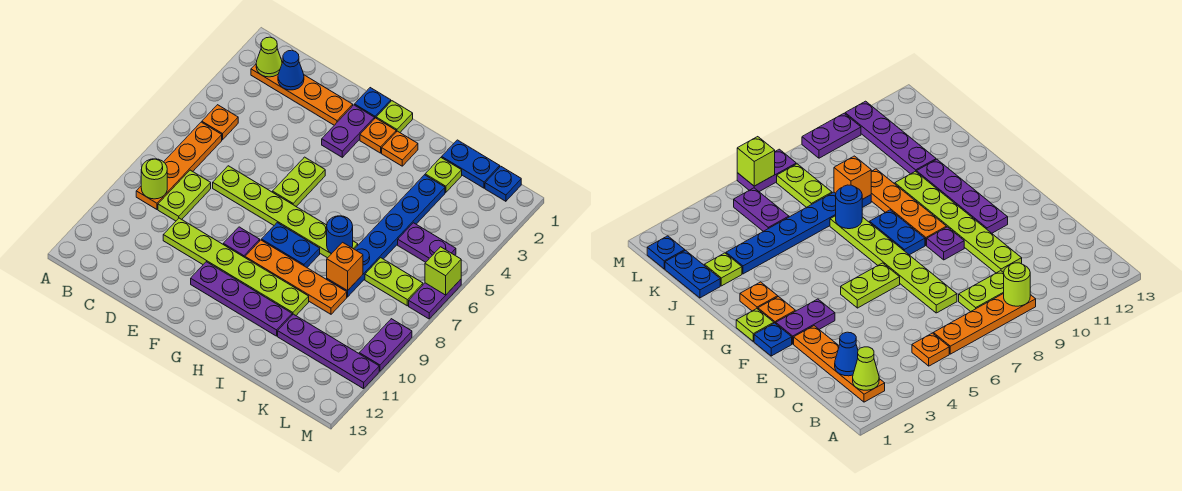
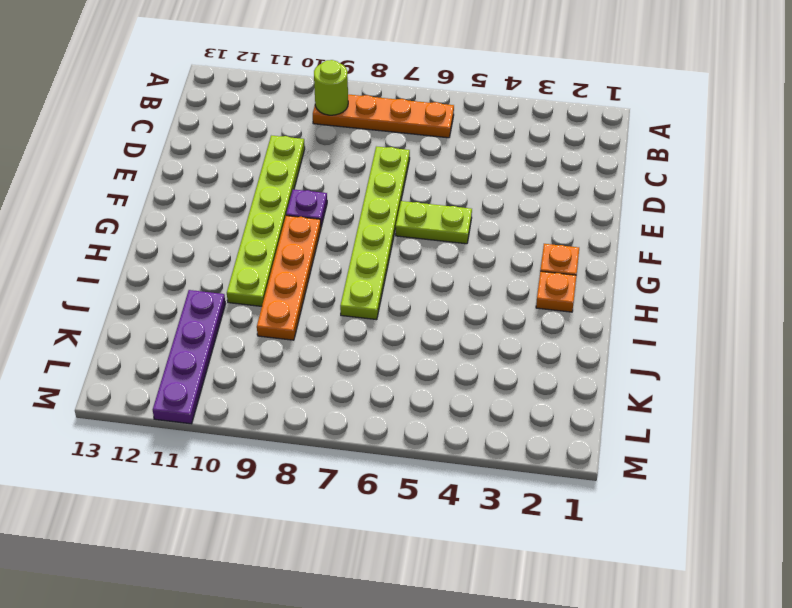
none -> orange 1x4 plate [251,62,353,125]
none -> orange 1x1 plate [202,105,238,140]
none -> lime 1x2 plate [158,170,211,221]
none -> blue 1x1 plate [355,88,391,119]

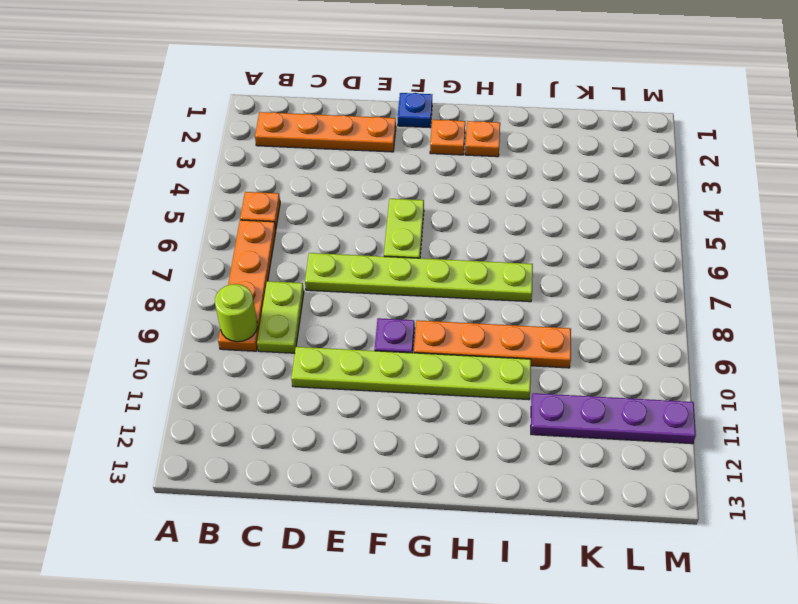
none -> purple 1x2 plate [322,105,374,157]
none -> purple 1x4 plate [191,262,292,336]
none -> lime 1x1 plate [376,101,413,132]
none -> blue 1x2 plate [262,223,320,267]

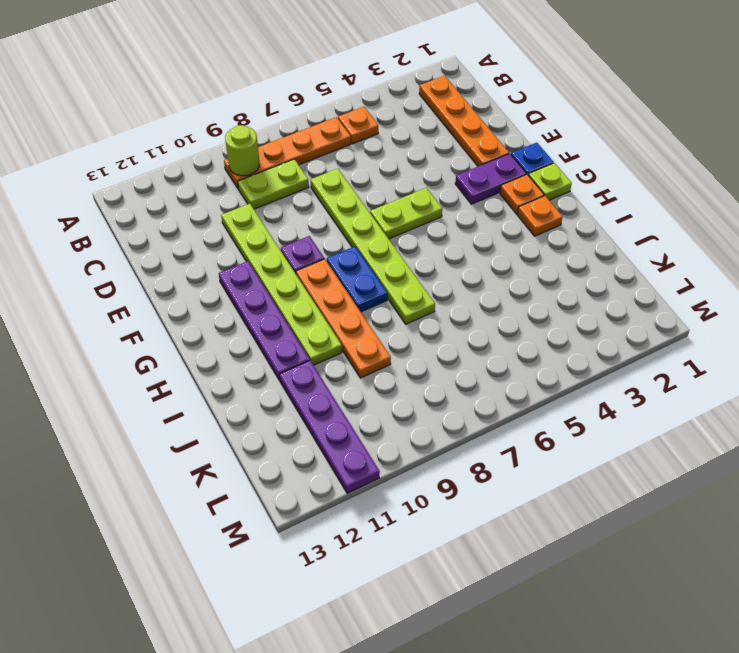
none -> blue 1x2 plate [442,140,500,188]
none -> lime 1x1 plate [425,158,462,192]
none -> blue 1x6 plate [327,175,445,297]
none -> purple 1x2 plate [398,223,456,262]

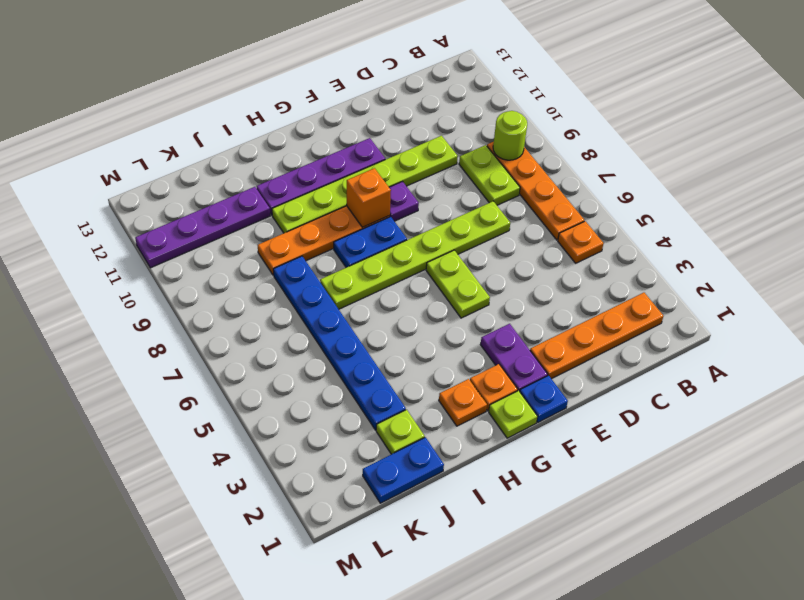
orange 1x1 brick [347,168,391,227] -> orange 1x1 brick moved to [327,242,363,291]
none -> purple 1x2 plate [398,223,456,262]
none -> lime 1x2 plate [365,258,423,306]
none -> blue 1x1 plate [485,166,521,201]
none -> purple 1x2 plate [409,279,461,319]

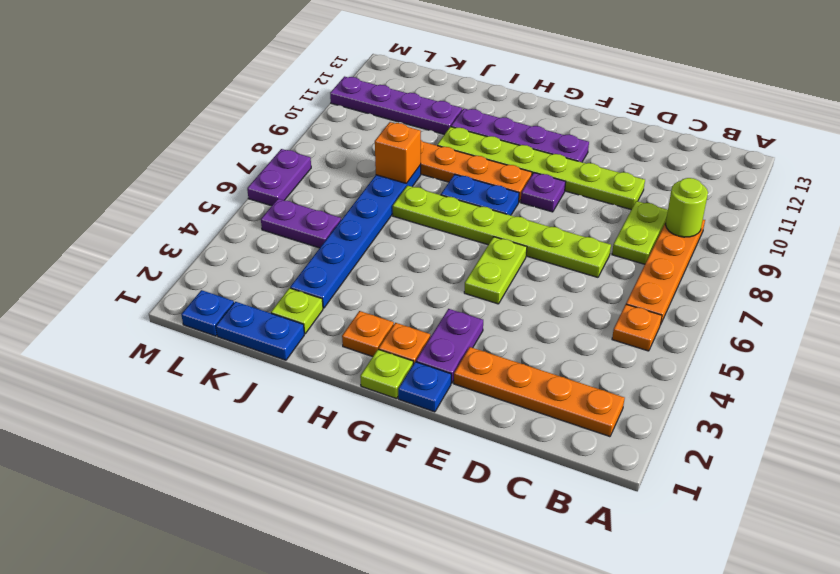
none -> lime 1x2 plate [365,258,423,306]
none -> purple 1x2 plate [359,319,412,371]
none -> lime 1x1 cone [256,37,282,77]
none -> blue 1x1 cone [278,50,304,90]

